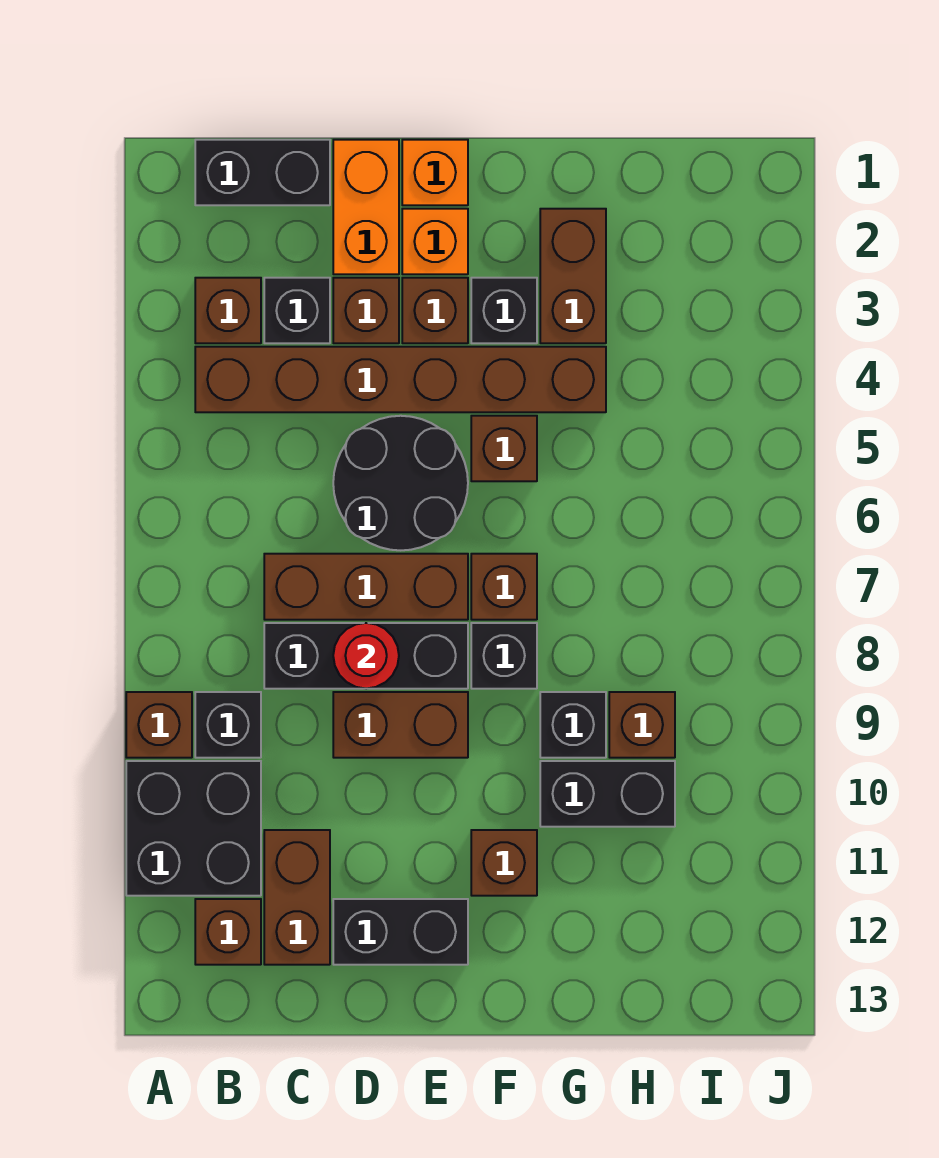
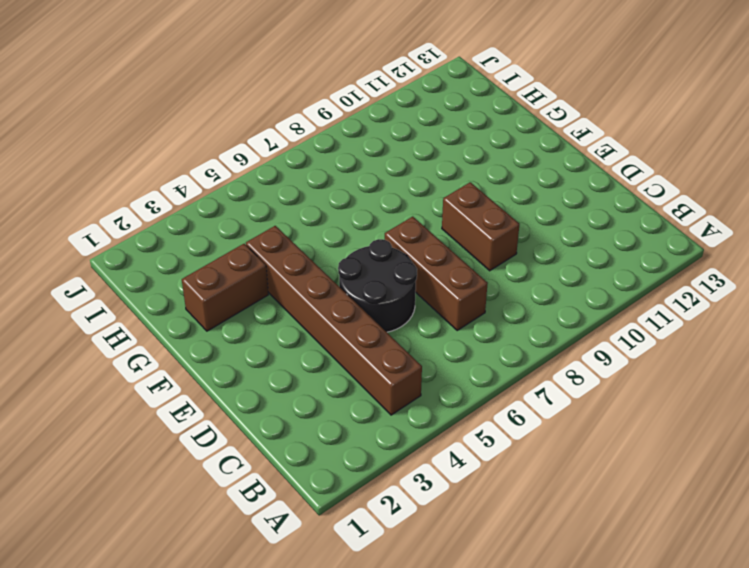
none -> brown 1x1 brick [126,692,192,758]
none -> black 2x2 brick [126,761,261,896]
none -> black 1x2 brick [195,140,330,205]

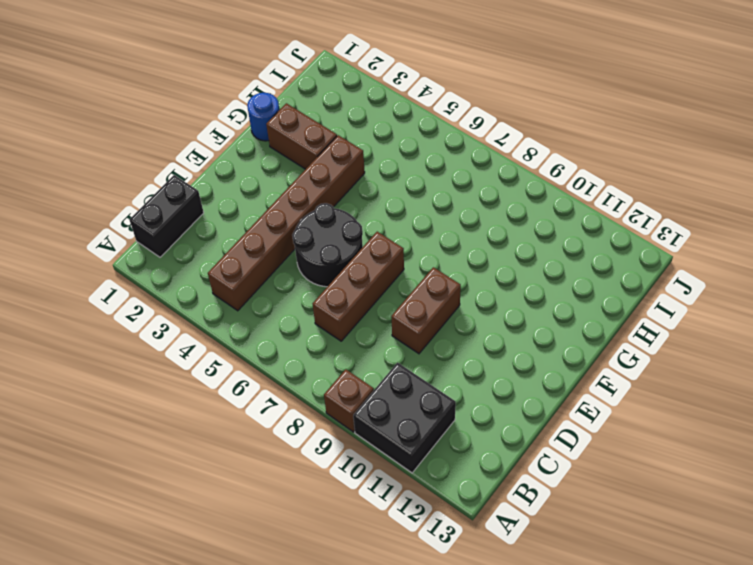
blue 1x1 round brick [247,93,279,141] -> none
none -> brown 1x1 brick [195,278,261,343]
none -> black 1x1 brick [195,692,261,758]
none -> brown 1x1 brick [195,899,261,965]

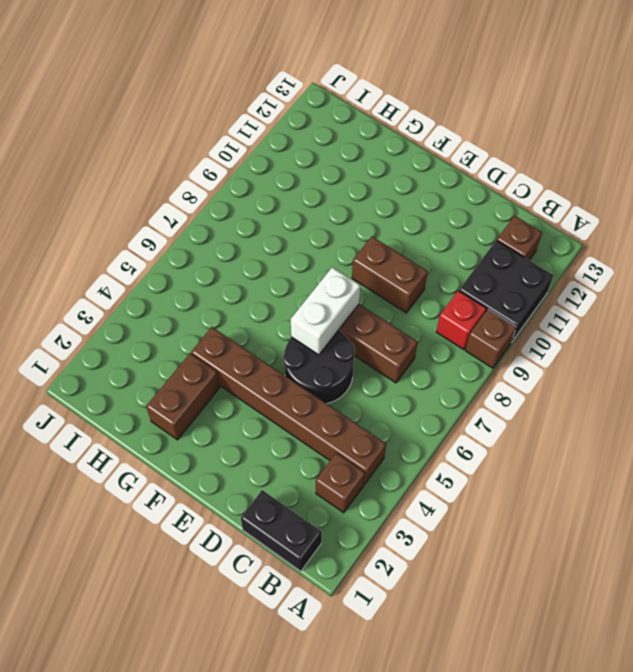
red 1x1 brick [436,291,486,350] -> black 1x1 brick [195,692,261,758]
white 1x2 brick [291,267,360,355] -> none
none -> black 1x1 brick [264,278,330,343]
none -> black 1x3 brick [264,623,468,689]
none -> brown 1x2 brick [264,830,330,965]

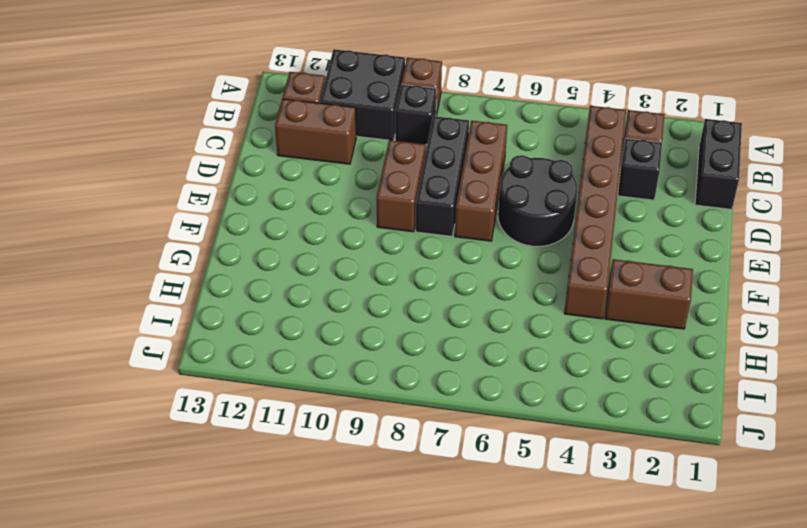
none -> orange 1x2 brick [333,140,399,274]
none -> brown 1x1 brick [333,278,399,343]
none -> black 1x2 brick [333,899,468,965]

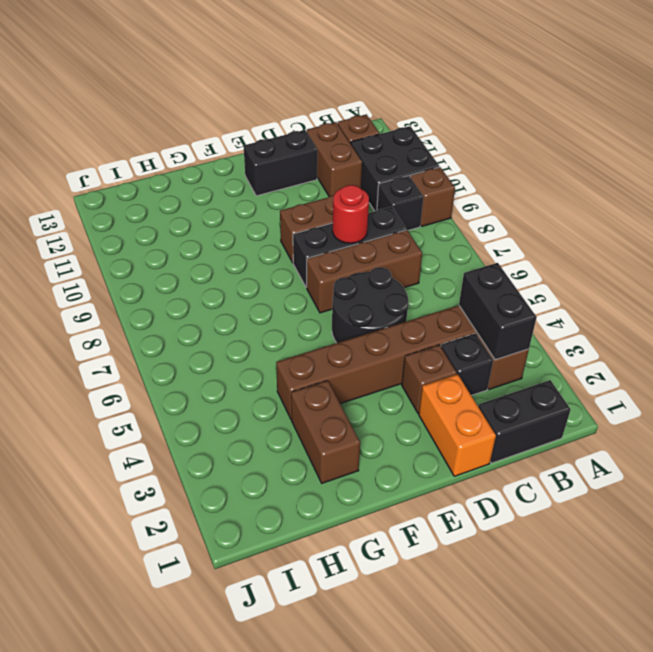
black 1x2 brick [459,263,537,360] -> black 1x2 brick turned to [540,761,675,827]
none -> orange 1x1 brick [402,140,468,205]
none -> orange 1x1 brick [402,209,468,274]
none -> brown 1x1 brick [402,278,468,343]

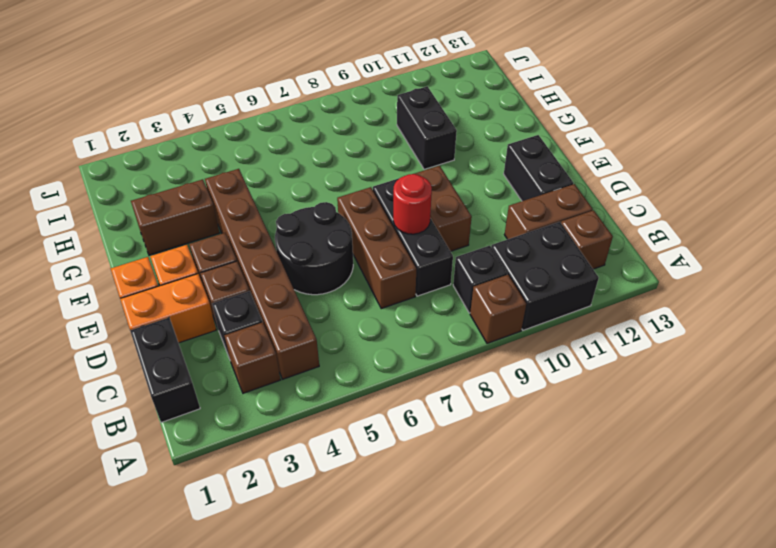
none -> black 1x1 brick [471,278,537,343]
none -> brown 1x1 brick [471,416,537,481]
none -> brown 1x1 brick [471,554,537,620]

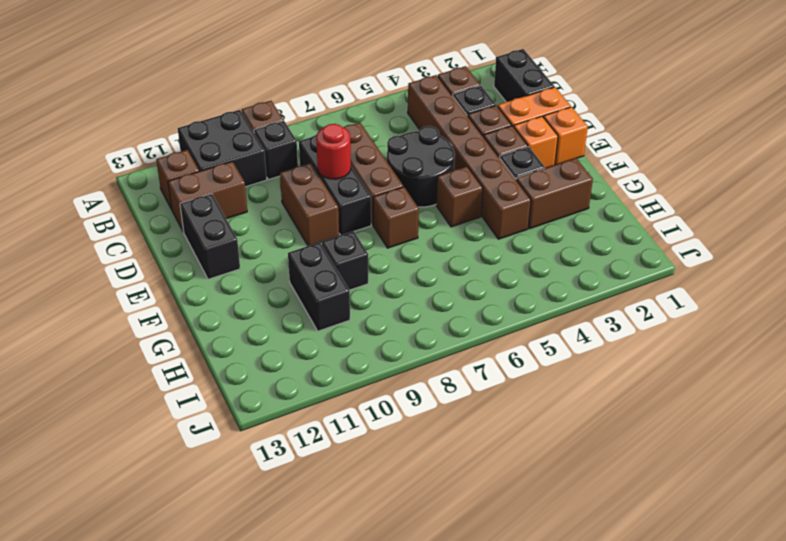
none -> black 1x1 brick [471,623,537,689]
none -> brown 1x1 brick [471,830,537,896]
none -> brown 1x1 brick [609,692,675,758]

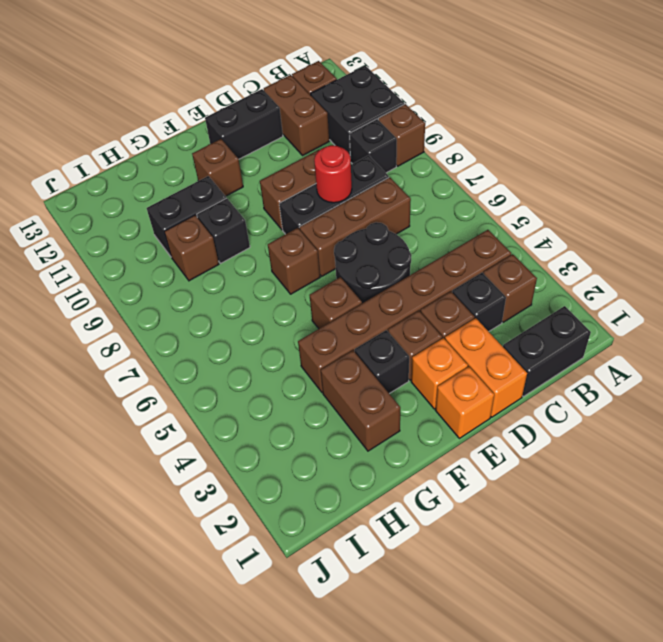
none -> black 1x1 brick [471,623,537,689]

